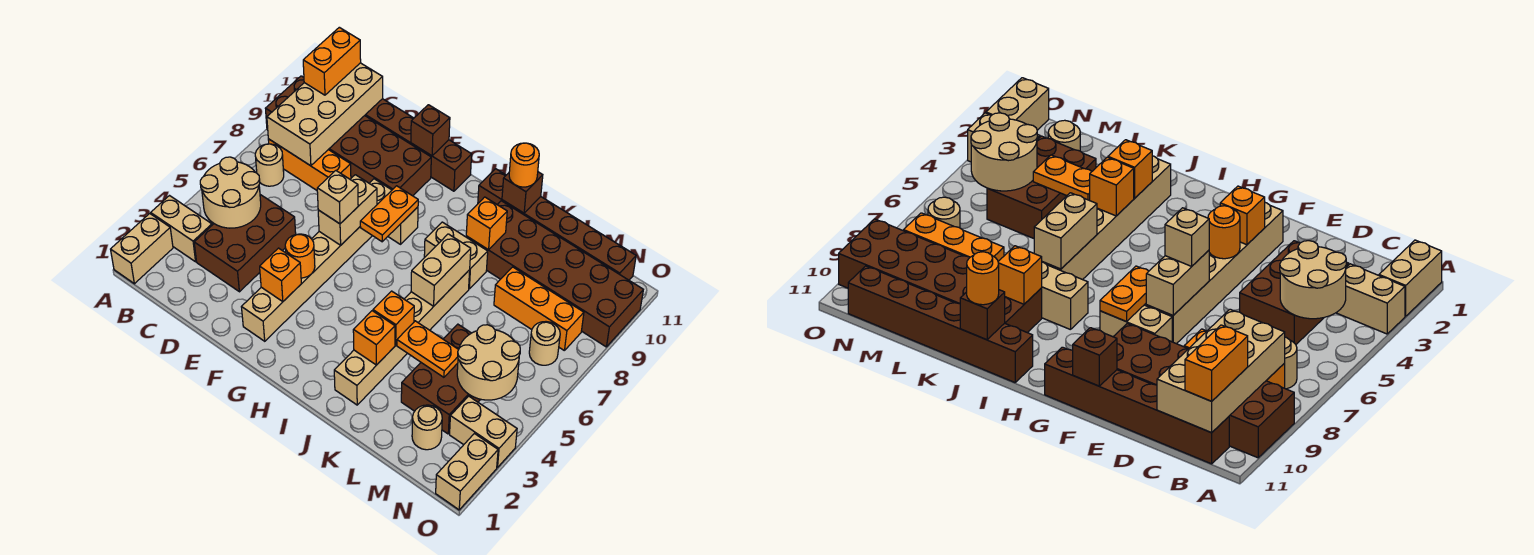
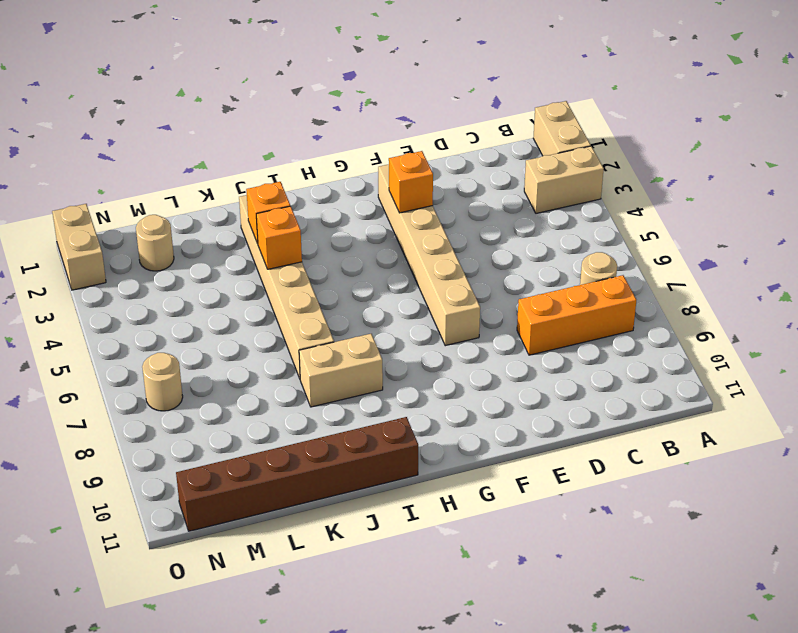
none -> brown 2x6 brick [265,76,431,196]
none -> brown 1x6 brick [365,99,472,191]
none -> brown 2x3 brick [194,195,296,292]
none -> tan 1x2 brick [369,179,418,244]

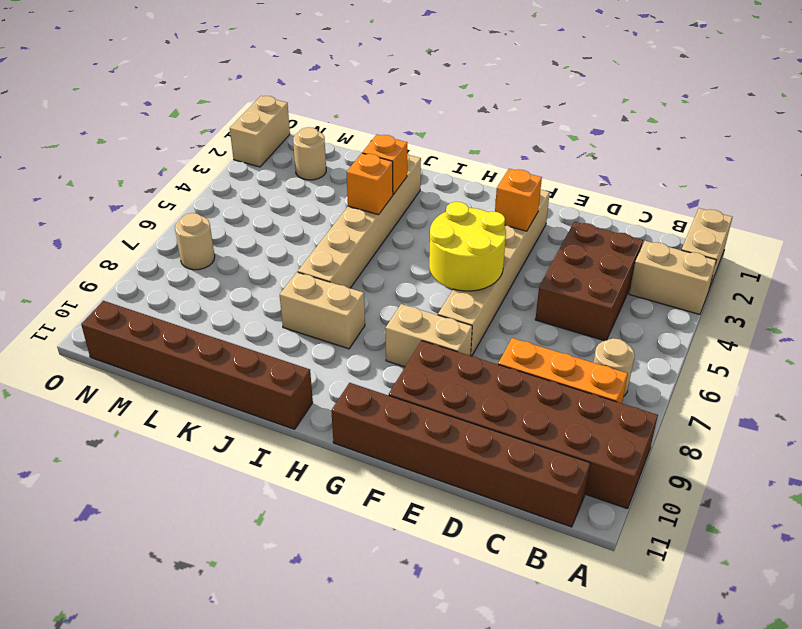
yellow 2x2 round brick [429,202,506,291] -> tan 1x2 brick [318,175,377,245]
none -> brown 2x6 brick [466,201,643,347]
none -> brown 2x3 brick [401,324,481,434]
none -> orange 1x3 brick [494,267,584,351]
none -> tan 1x2 brick [450,396,517,468]

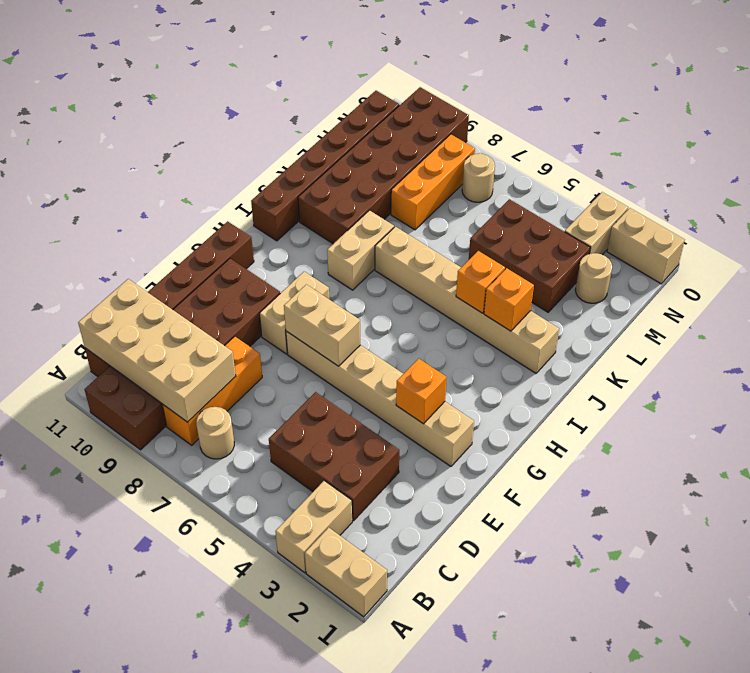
none -> tan 2x2 round brick [200,157,261,228]
none -> orange 1x1 round brick [285,234,315,278]
none -> brown 1x1 brick [411,105,450,156]
none -> orange 1x2 plate [360,186,418,242]

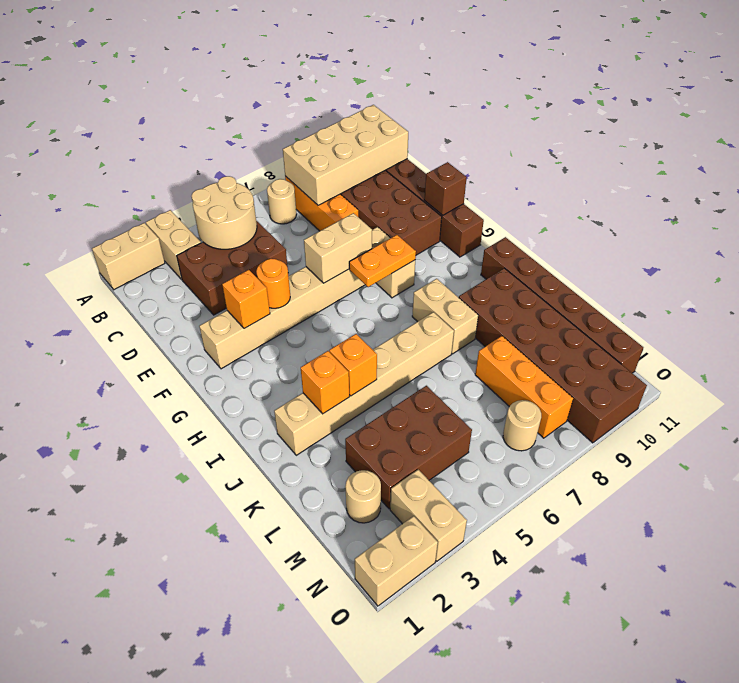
none -> tan 1x2 brick [411,234,471,306]
none -> orange 1x1 brick [466,197,507,250]
none -> brown 1x1 brick [502,172,543,213]
none -> orange 1x2 plate [397,321,459,377]

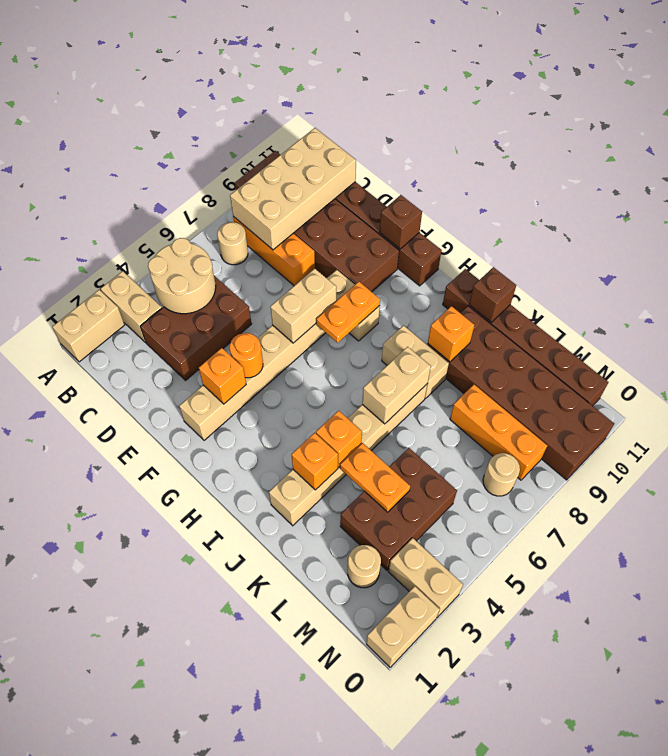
none -> tan 2x2 round brick [457,325,520,400]
none -> orange 1x2 brick [303,27,361,95]
none -> tan 1x1 brick [317,171,358,224]
none -> orange 1x1 round brick [509,143,539,187]

